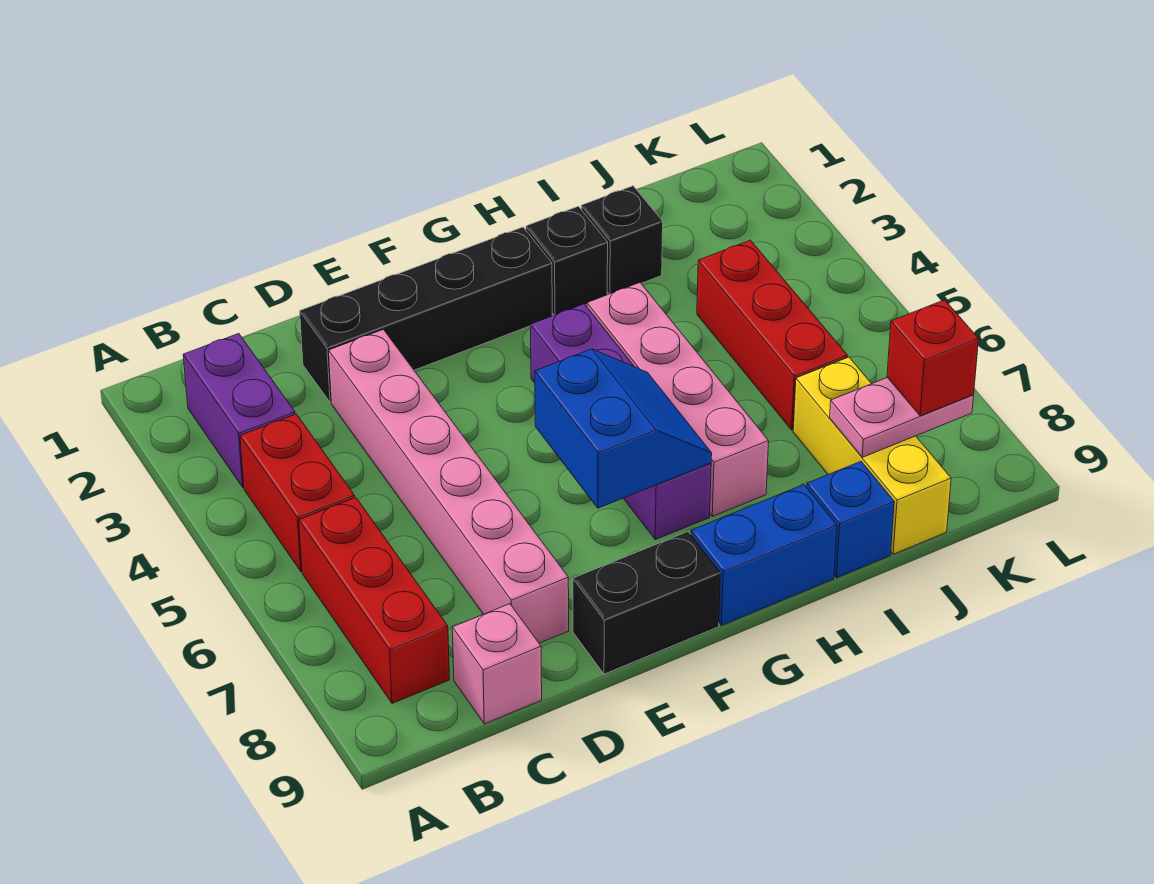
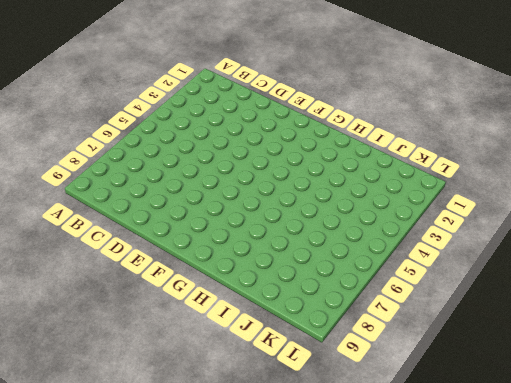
none -> purple 1x2 brick [183,334,295,487]
none -> red 1x2 brick [240,414,355,572]
none -> red 1x3 brick [299,497,450,703]

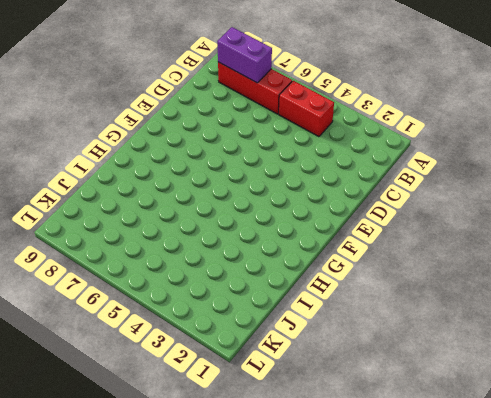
purple 1x2 brick [217,27,272,83] -> purple 1x2 brick moved to [183,334,295,487]
none -> pink 1x1 brick [452,604,542,724]
none -> black 1x4 brick [300,227,552,402]
none -> pink 1x6 brick [329,329,569,643]

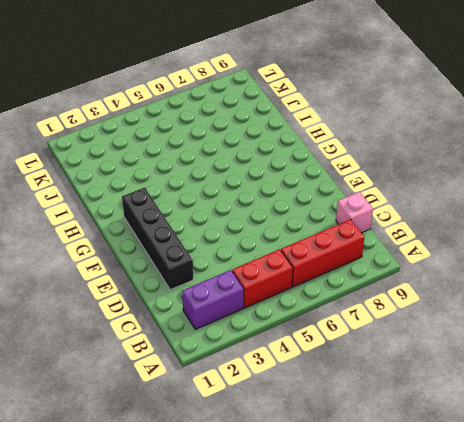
none -> pink 1x6 brick [329,329,569,643]
none -> black 1x2 brick [573,532,720,674]
none -> purple 1x4 brick [531,304,711,540]

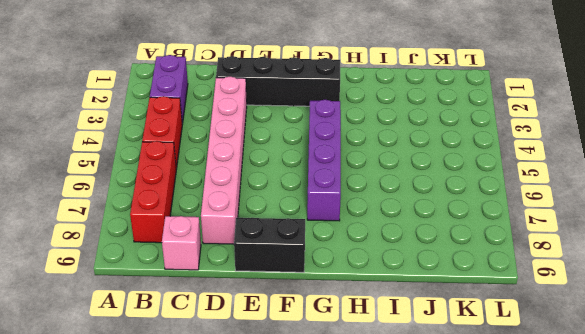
none -> blue 1x2 brick [691,485,837,626]
none -> black 1x1 brick [526,206,608,315]
none -> pink 1x4 brick [587,283,769,516]

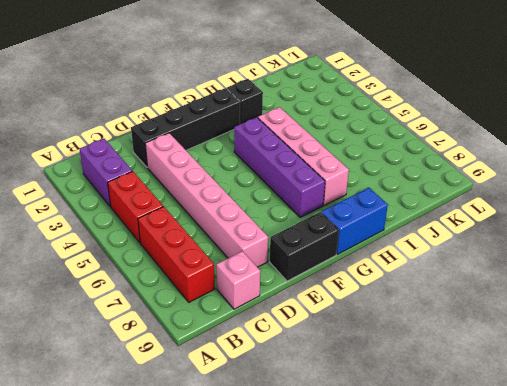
none -> black 1x1 brick [581,186,663,294]
none -> blue 1x1 brick [807,462,894,578]
none -> red 1x3 brick [697,240,847,430]

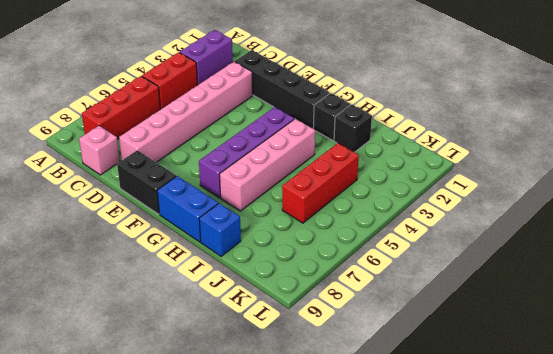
none -> yellow 1x3 brick [793,357,951,554]
none -> blue 2x2 slope [535,349,712,508]
none -> pink 1x2 plate [830,378,974,457]

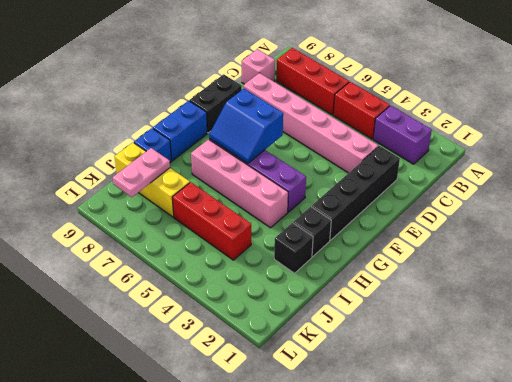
none -> red 1x1 brick [887,300,979,416]

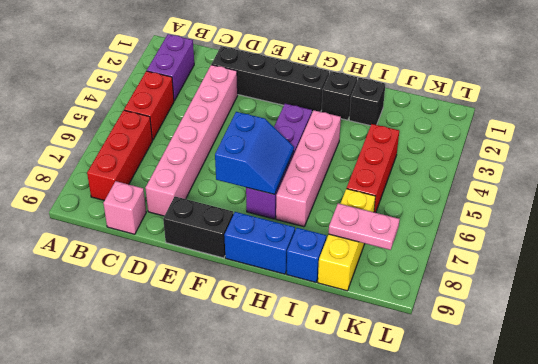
none -> red 1x1 brick [887,300,979,416]

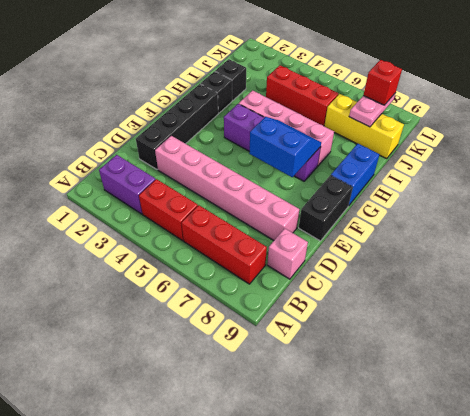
none -> blue 1x1 brick [807,462,894,578]

